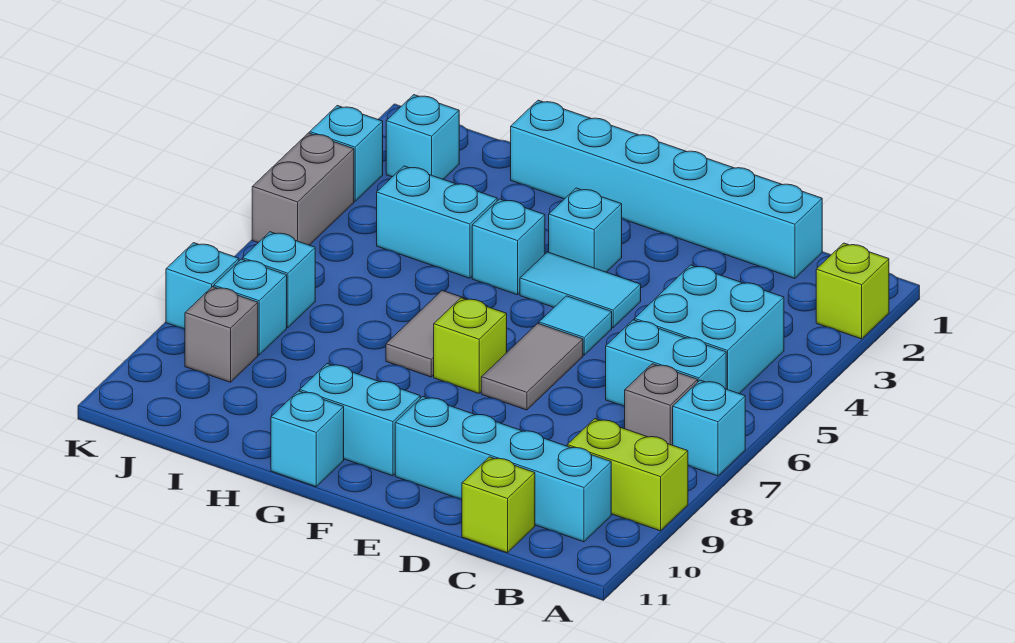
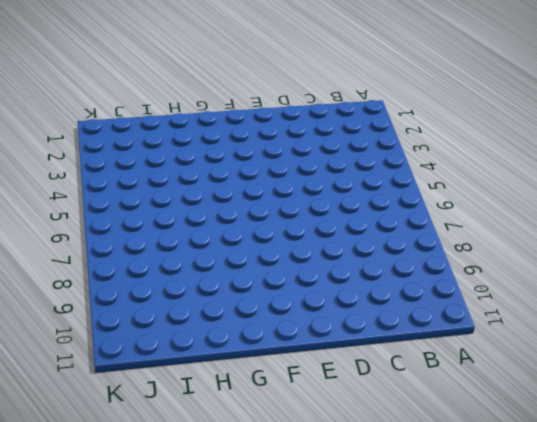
none -> lime 1x1 brick [816,243,889,339]
none -> cyan 1x1 brick [673,380,745,476]
none -> lime 1x2 brick [567,419,688,531]

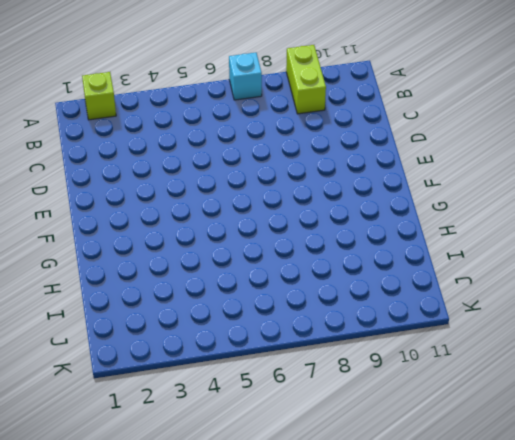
none -> cyan 2x2 brick [635,265,784,394]
none -> cyan 1x2 brick [606,320,726,406]
none -> grey 1x1 brick [625,364,698,445]

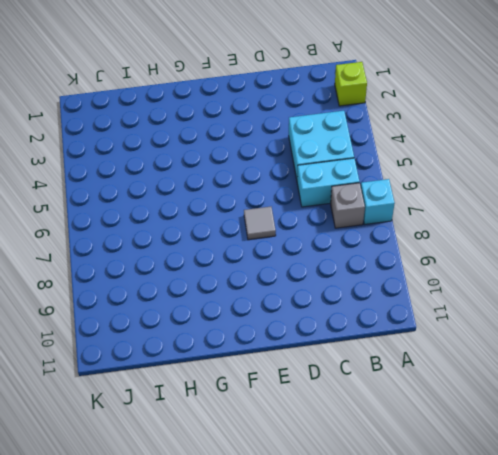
grey 1x1 tile [244,207,276,240] -> grey 1x2 tile [481,323,583,410]
none -> lime 1x2 brick [567,419,688,531]
none -> cyan 1x4 brick [395,396,611,542]
none -> cyan 1x6 brick [511,100,822,278]

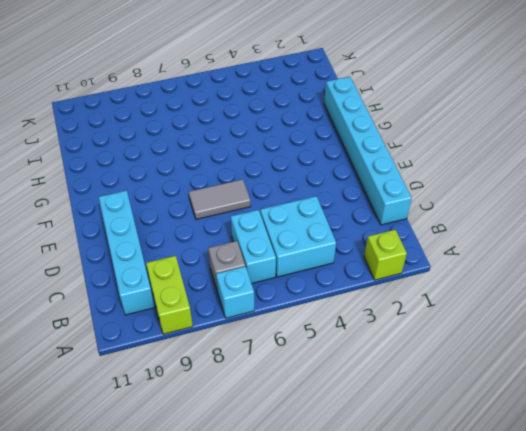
none -> lime 1x1 brick [462,457,535,553]
none -> cyan 1x2 tile [520,252,641,328]
none -> cyan 1x1 tile [539,296,612,355]

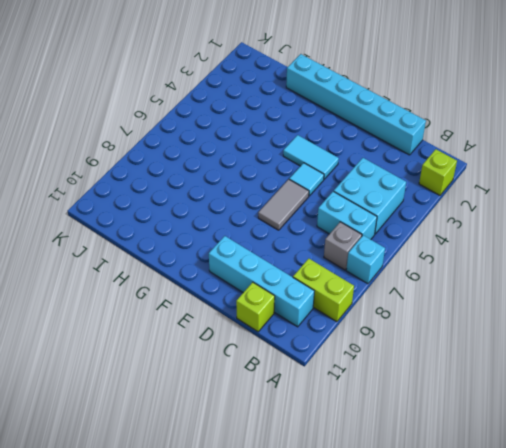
none -> cyan 1x1 brick [549,188,622,272]
none -> lime 1x1 brick [434,298,507,393]
none -> cyan 1x2 brick [300,364,420,476]

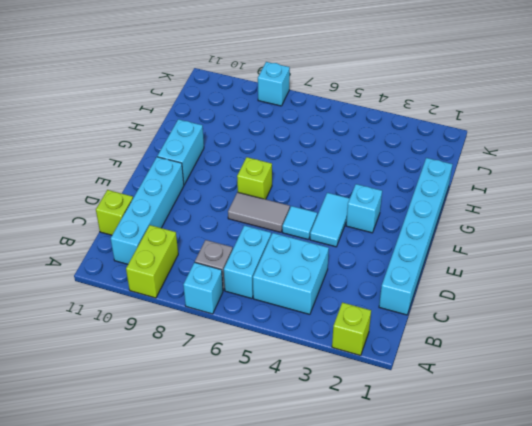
none -> cyan 1x1 brick [472,199,545,295]
none -> grey 1x2 tile [386,290,488,377]
none -> cyan 1x1 brick [271,391,344,487]

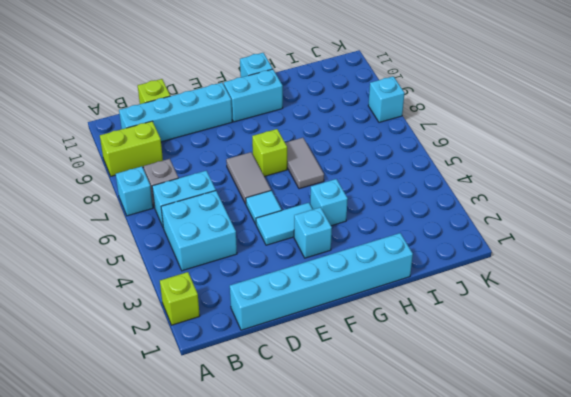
none -> cyan 1x2 brick [377,166,497,278]
none -> cyan 1x1 brick [386,95,459,179]
none -> cyan 1x1 brick [243,232,315,327]

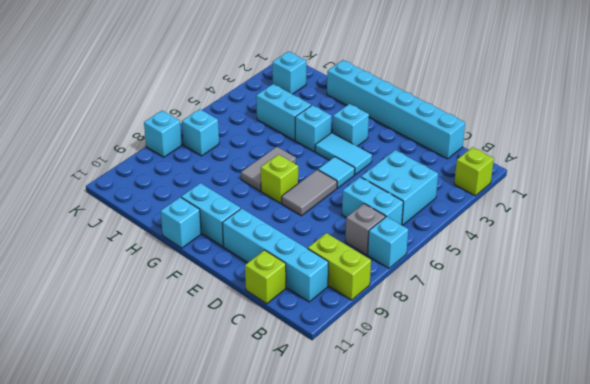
none -> cyan 1x1 brick [214,259,287,355]
none -> grey 1x1 brick [185,287,258,382]
none -> cyan 1x1 brick [310,106,383,201]

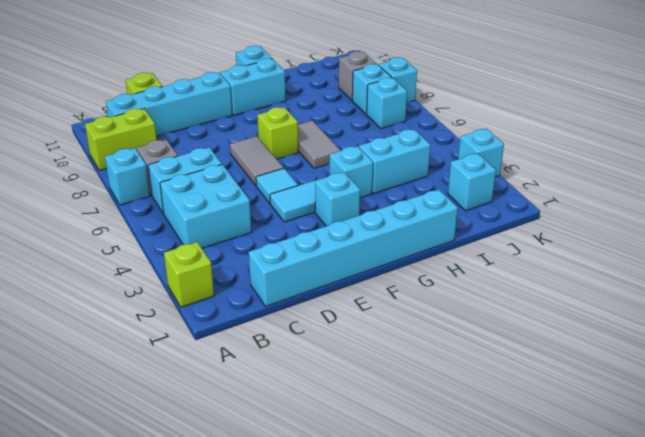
none -> grey 1x2 brick [252,133,354,245]

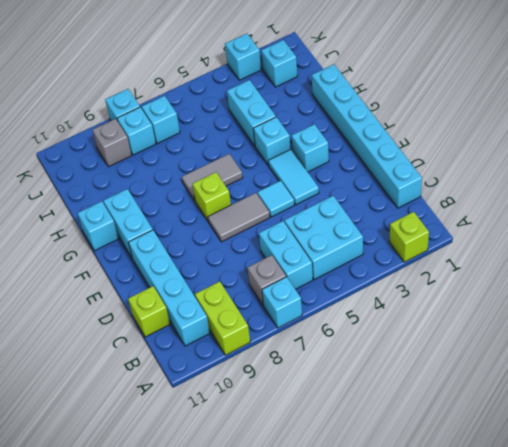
none -> grey 1x2 brick [252,133,354,245]

